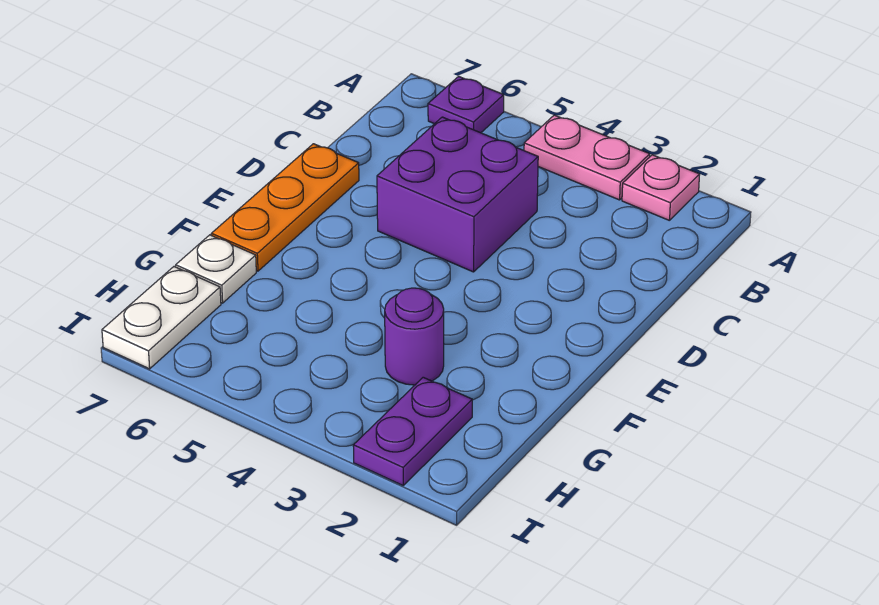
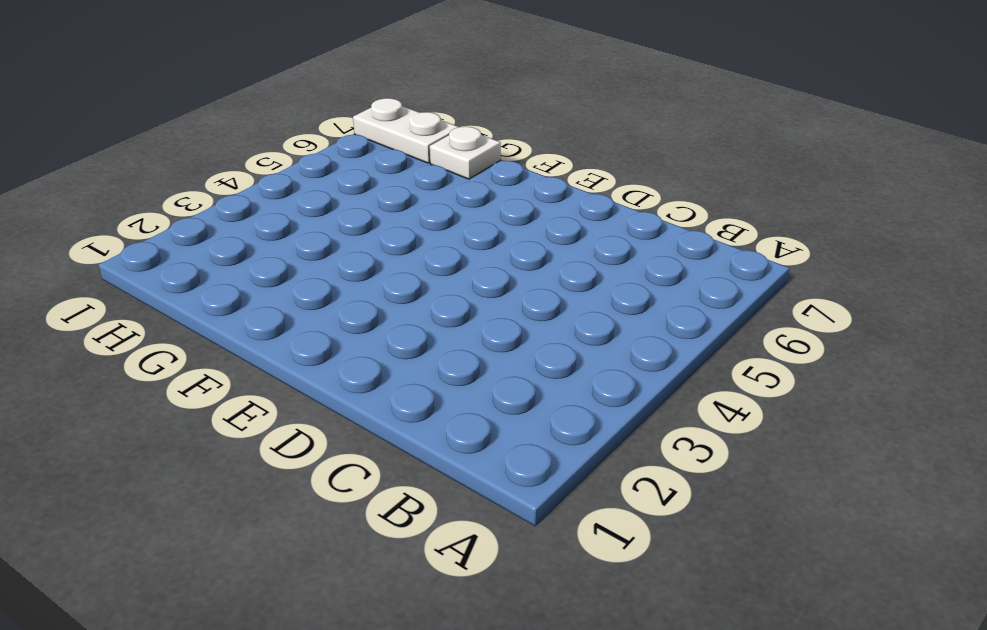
none -> pink 1x1 plate [622,155,700,221]
none -> pink 1x2 plate [524,115,650,200]

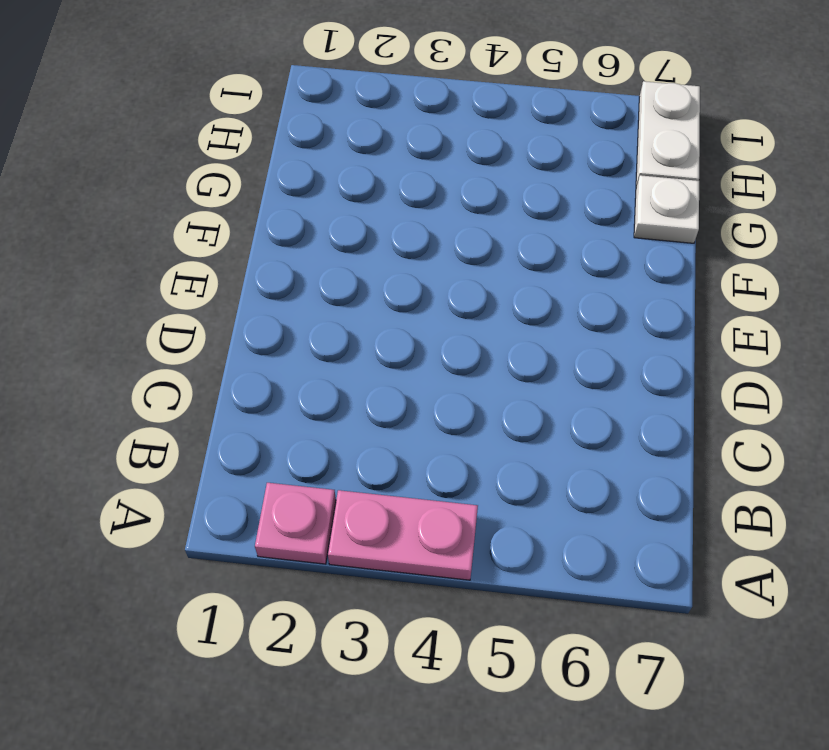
none -> purple 1x1 plate [428,76,504,133]
none -> purple 2x2 brick [377,117,538,272]

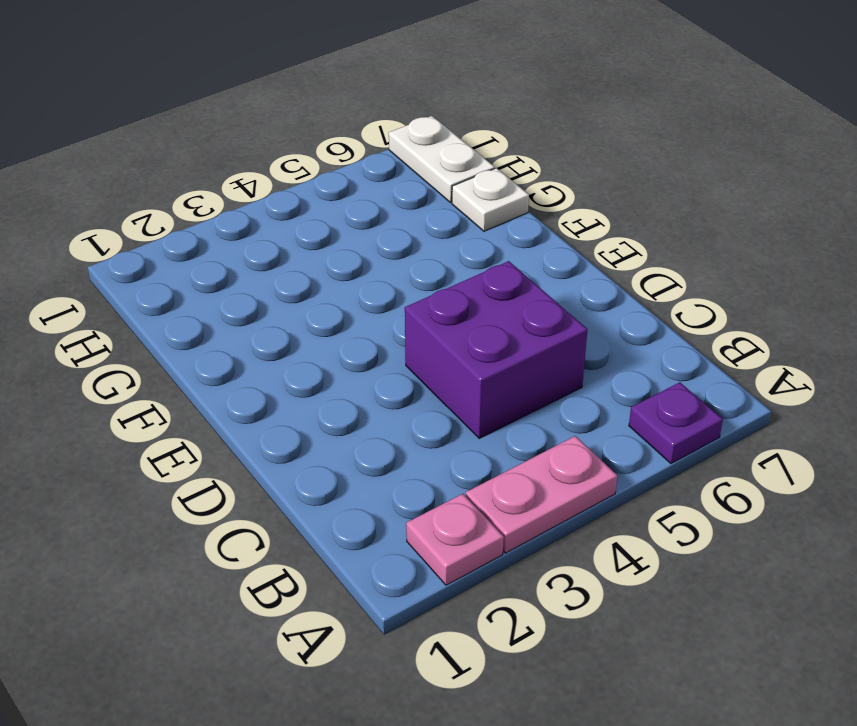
none -> orange 1x3 plate [211,144,359,271]
none -> purple 1x1 round brick [385,288,444,385]

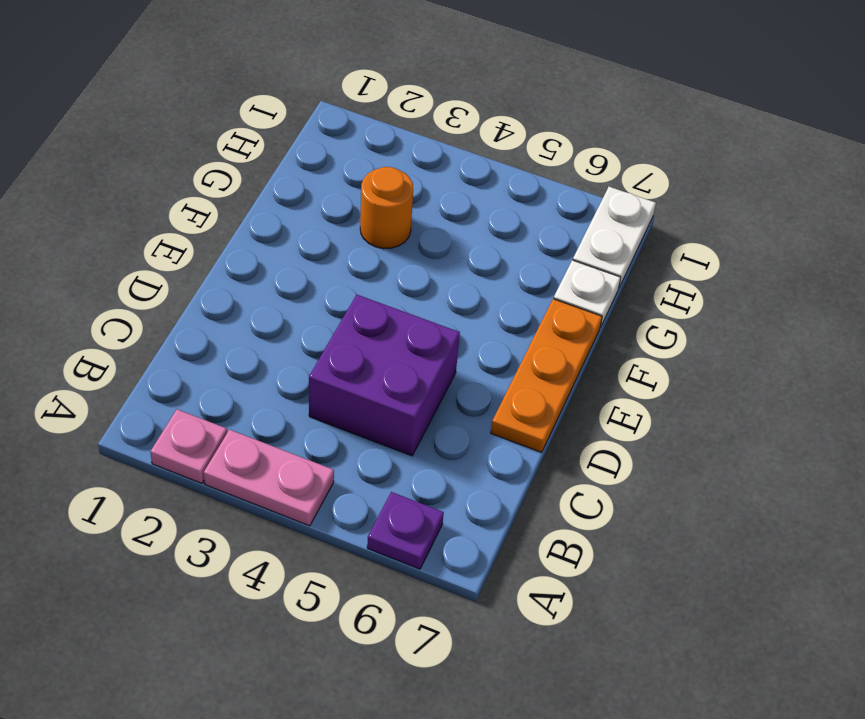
orange 1x1 round brick [360,167,413,249] -> purple 1x1 round brick [385,288,444,385]
none -> purple 1x2 plate [353,377,472,485]

